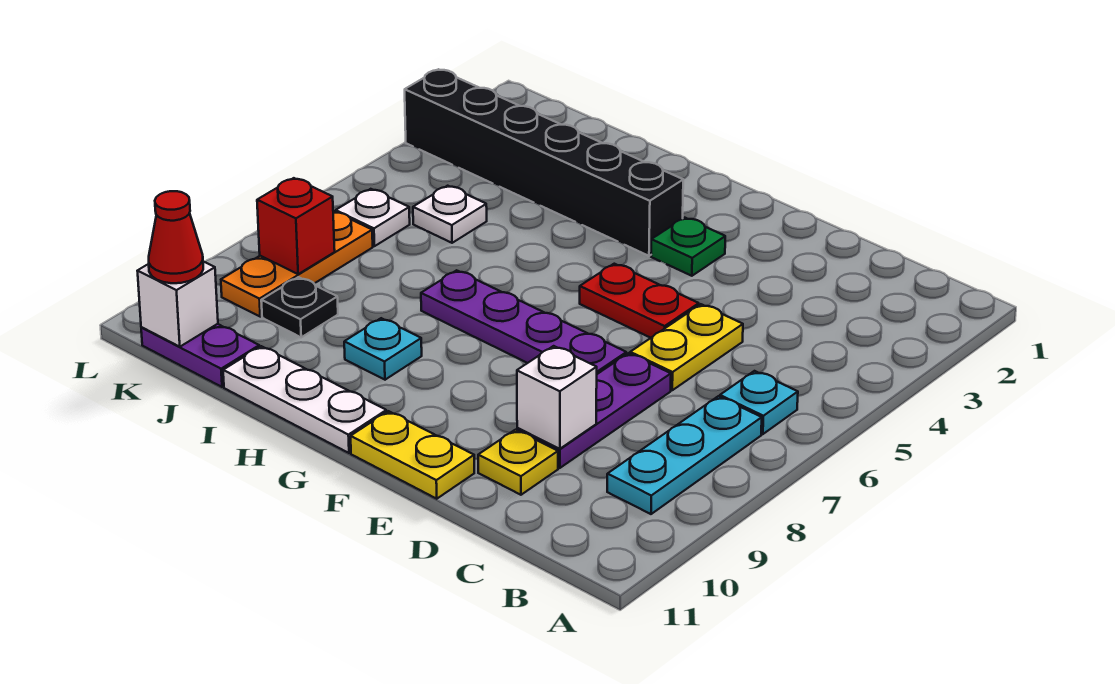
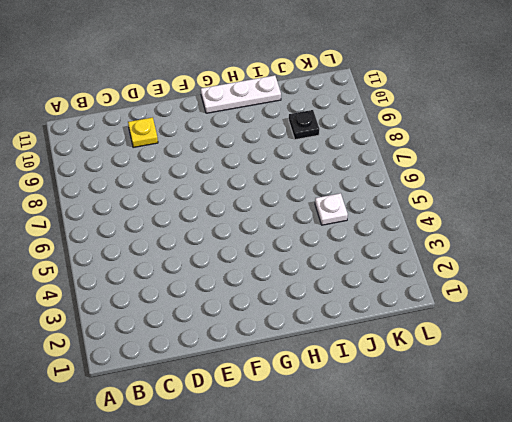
none -> cyan 1x1 plate [720,371,798,434]
none -> cyan 1x3 plate [607,396,762,514]
none -> yellow 1x2 plate [630,304,743,390]

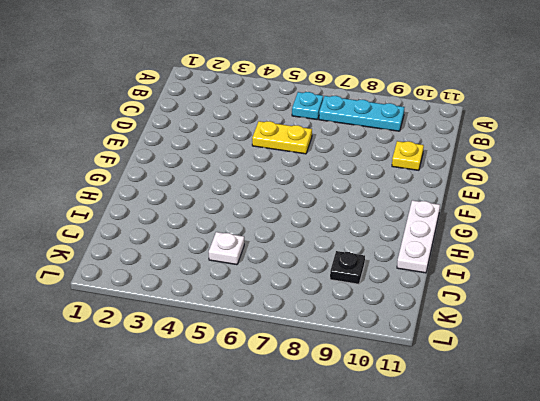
none -> purple 1x3 plate [517,353,671,468]
none -> red 1x2 plate [580,264,699,338]
none -> purple 1x4 plate [421,270,626,374]

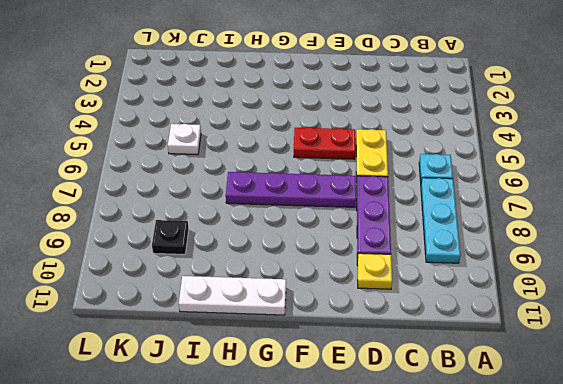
none -> yellow 1x2 plate [351,411,474,499]
none -> green 1x1 plate [651,218,725,276]
none -> black 1x6 brick [405,69,683,256]

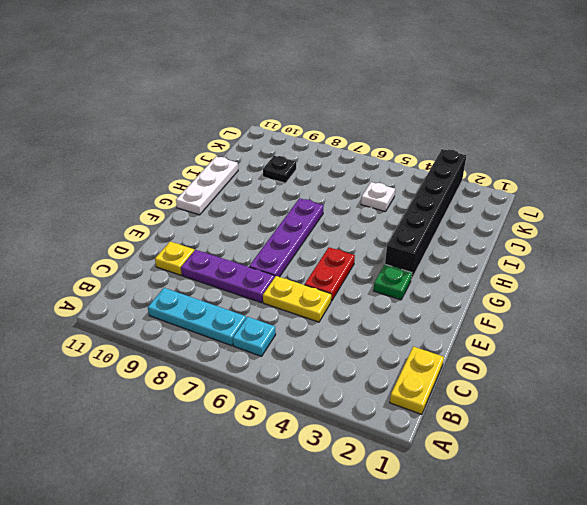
yellow 1x2 plate [390,346,444,414] -> yellow 1x2 plate moved to [351,411,474,499]
none -> cyan 1x1 plate [344,318,422,380]
none -> purple 1x2 plate [141,324,259,387]
none -> white 1x1 plate [336,189,410,246]

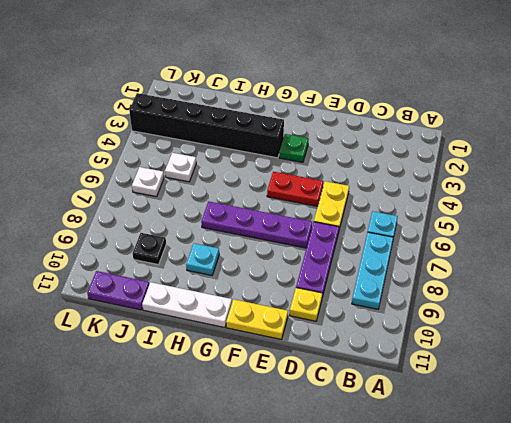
none -> orange 1x3 plate [221,211,373,317]
none -> white 1x1 brick [517,346,597,449]
none -> red 1x1 brick [257,178,335,274]

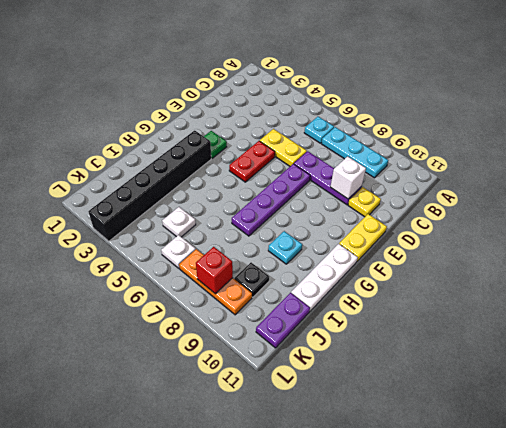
none -> white 1x1 brick [138,261,218,347]
none -> red 1x1 cone [149,191,203,283]

